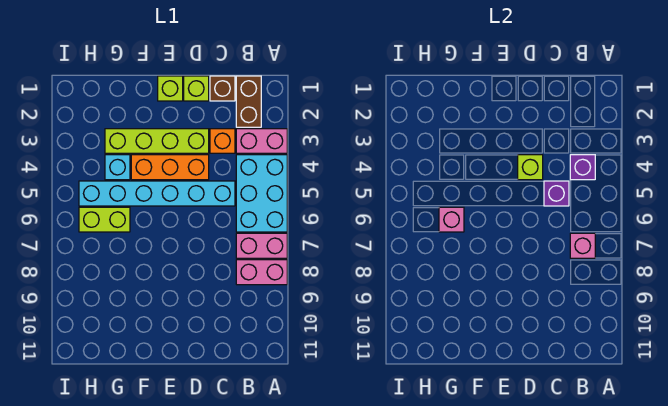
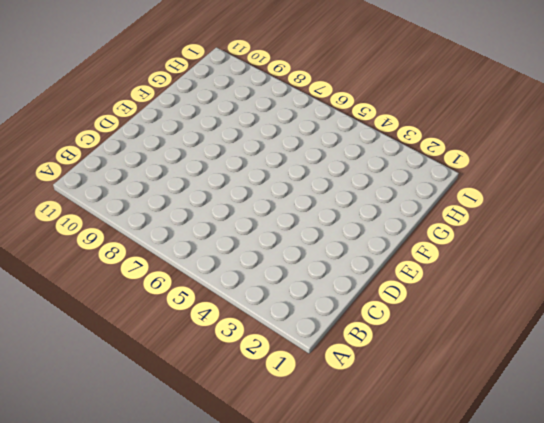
none -> pink 1x2 brick [236,129,287,153]
none -> cyan 2x3 brick [236,155,287,232]
none -> pink 1x2 brick [236,233,287,258]

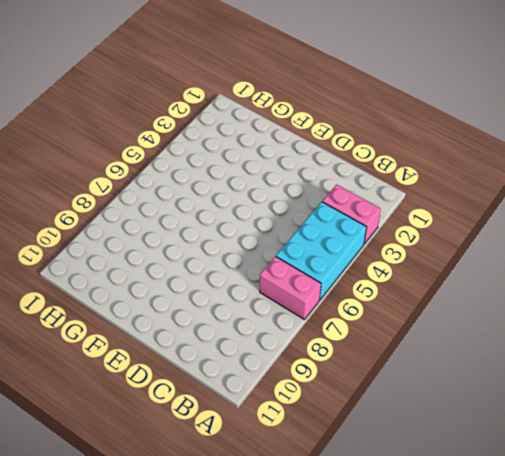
none -> pink 1x2 brick [236,260,287,285]
none -> brown 1x2 brick [236,76,261,127]
none -> brown 1x1 brick [210,76,235,101]

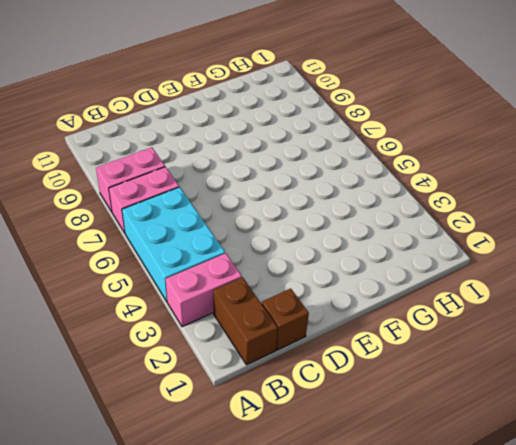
none -> orange 1x1 brick [210,129,235,153]
none -> cyan 1x6 brick [79,181,235,206]
none -> lime 1x1 brick [184,76,209,101]

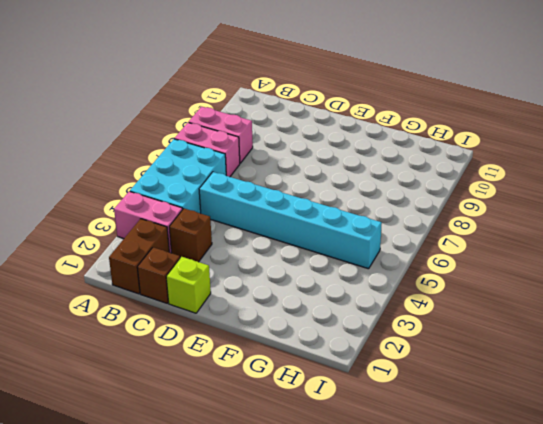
brown 1x1 brick [169,209,212,262] -> orange 1x1 brick [210,129,235,153]
none -> lime 1x4 brick [105,129,209,153]
none -> orange 1x3 brick [131,155,209,180]
none -> lime 1x1 brick [158,76,183,101]

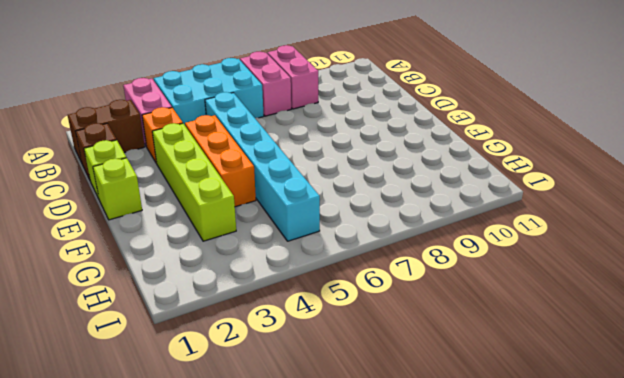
none -> cyan 1x1 brick [105,155,130,180]
none -> lime 1x2 brick [79,207,130,232]
none -> purple 1x1 brick [570,155,595,180]

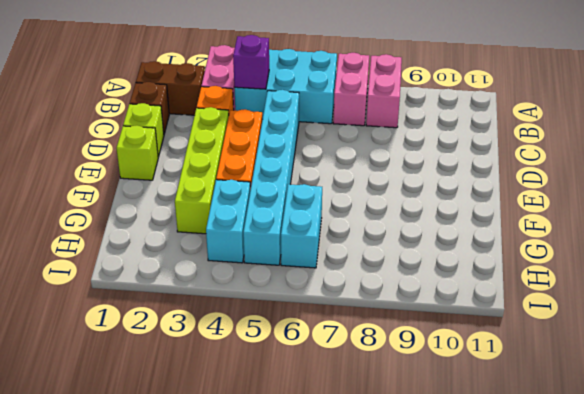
cyan 1x2 brick [206,180,250,263] -> cyan 1x1 brick [105,155,130,180]
cyan 1x2 brick [281,184,322,268] -> lime 1x2 brick [79,207,130,232]
none -> pink 1x1 brick [570,233,595,258]
none -> purple 1x1 brick [544,181,569,206]
none -> lime 1x1 brick [518,155,543,180]

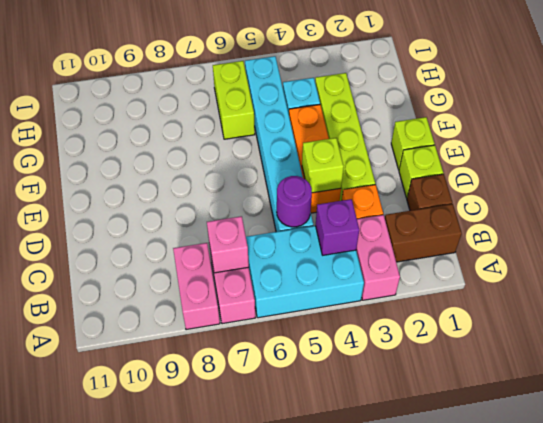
purple 1x1 round brick [277,176,312,227] -> purple 1x1 brick [544,181,569,206]
none -> pink 1x1 brick [439,207,464,232]

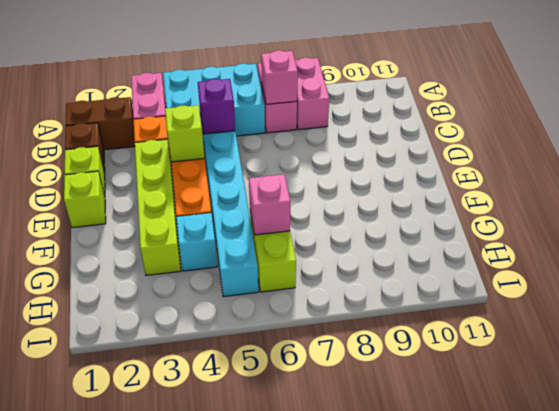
none -> purple 1x1 brick [570,155,595,180]

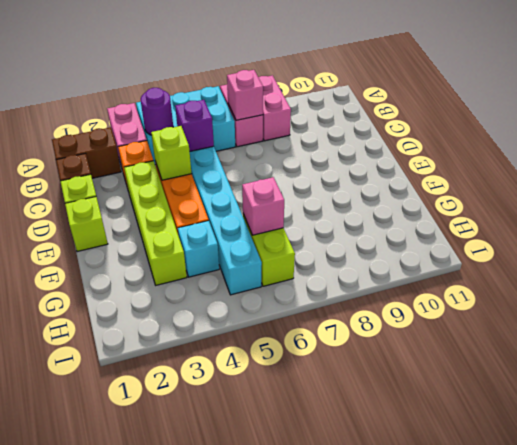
purple 1x1 round brick [141,88,173,135] -> purple 1x1 brick [570,155,595,180]

